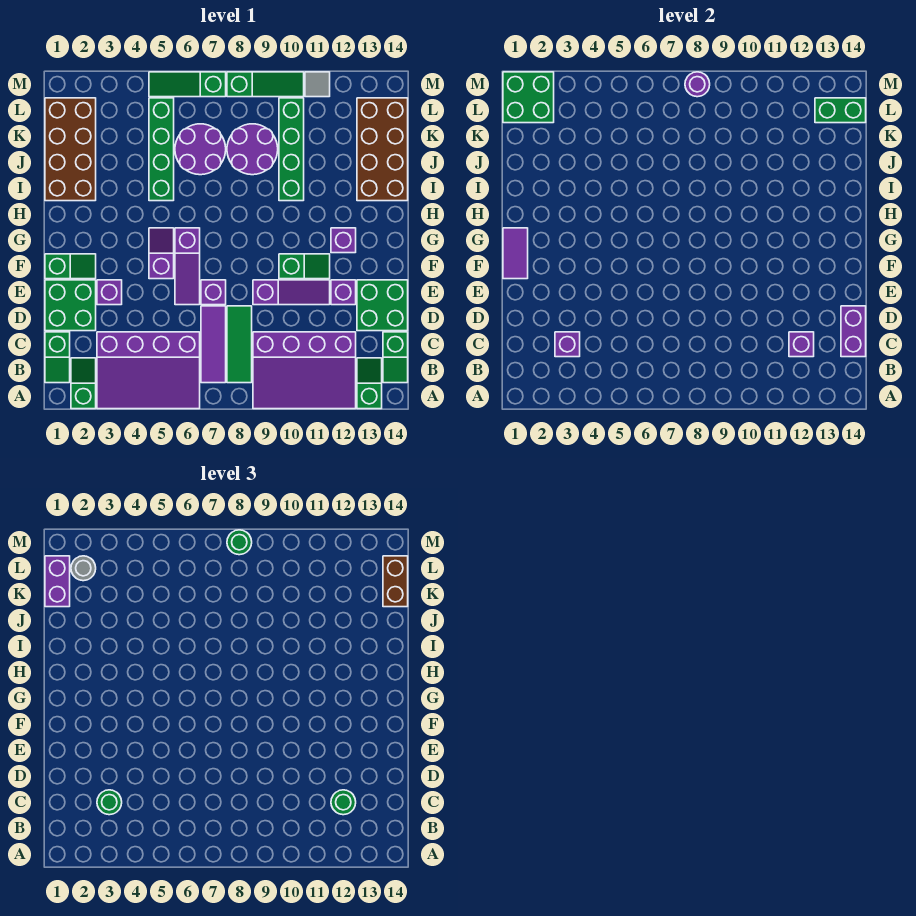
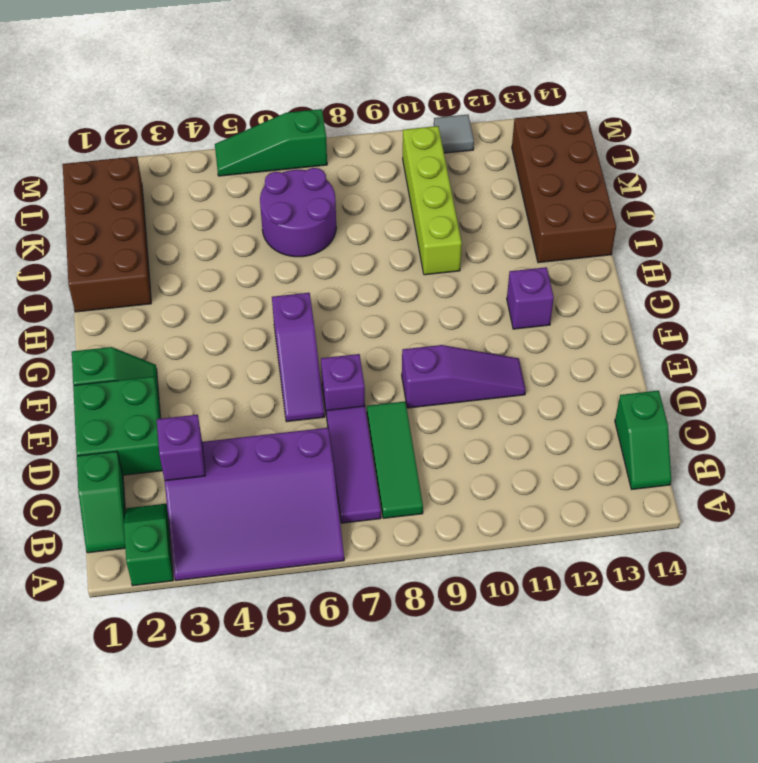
lime 1x4 brick [403,126,462,275] -> green 1x4 brick [279,98,304,201]
none -> purple 3x4 slope [253,332,356,409]
none -> green 1x2 slope [357,358,382,409]
none -> green 2x2 brick [357,280,408,331]
none -> purple 1x1 brick [97,280,122,305]

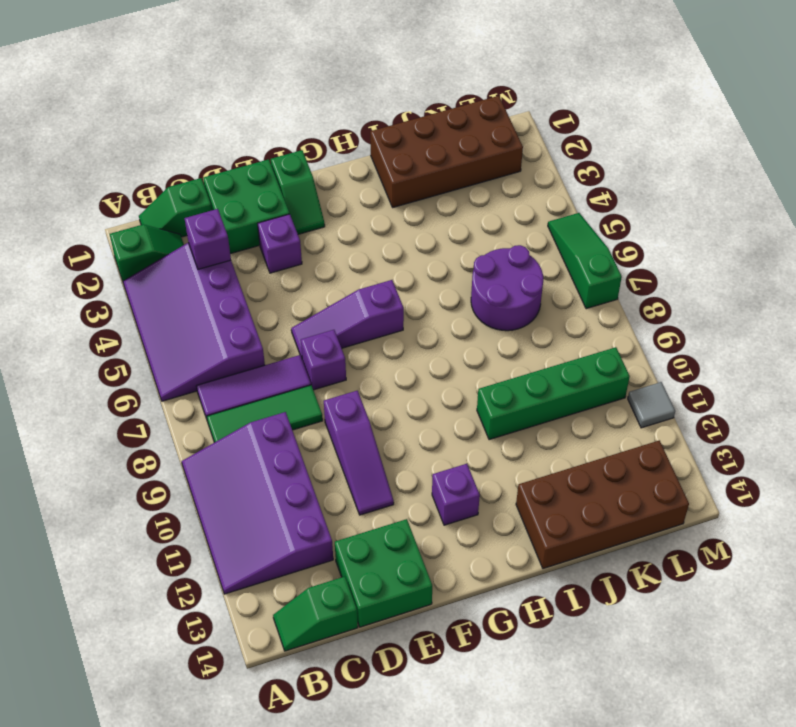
none -> green 1x2 slope [357,358,382,409]
none -> purple 1x1 brick [331,280,356,305]
none -> purple 1x2 slope [149,228,174,279]
none -> green 1x2 slope [279,254,330,279]

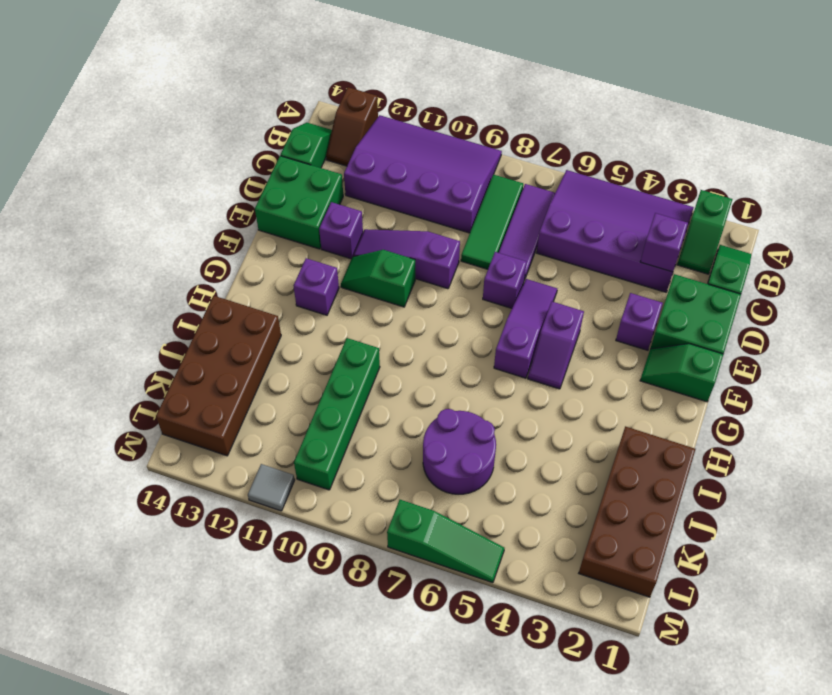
brown 1x2 slope [326,87,378,166] -> green 1x2 slope [357,358,382,409]
none -> green 1x4 brick [149,98,174,201]
none -> purple 2x2 round brick [227,124,278,175]
none -> green 1x3 slope [227,72,304,97]
none -> purple 1x1 brick [789,332,814,357]

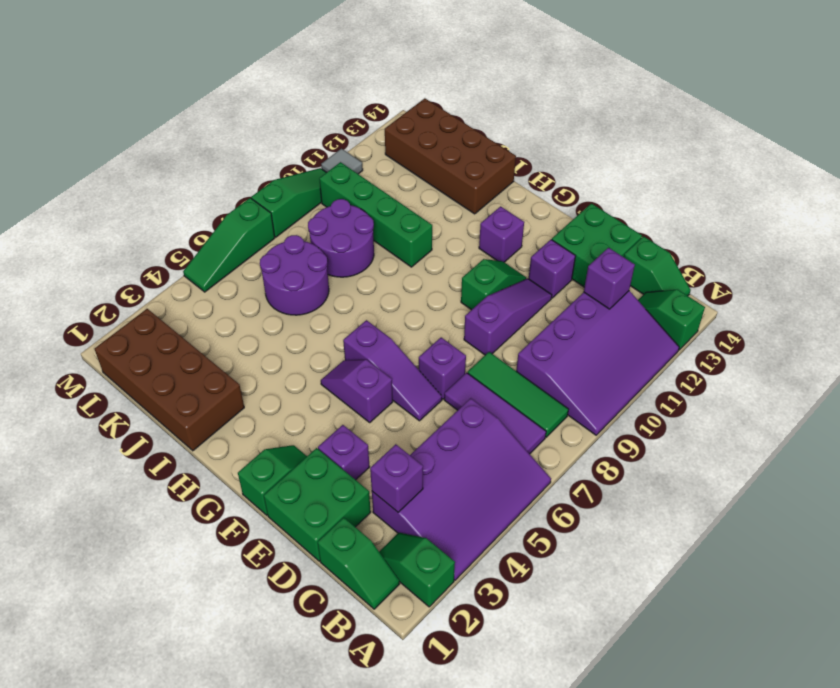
none -> green 1x4 brick [149,98,174,201]
none -> purple 1x2 brick [841,306,866,357]
none -> purple 1x2 tile [503,228,528,279]
none -> green 2x2 brick [503,72,554,123]

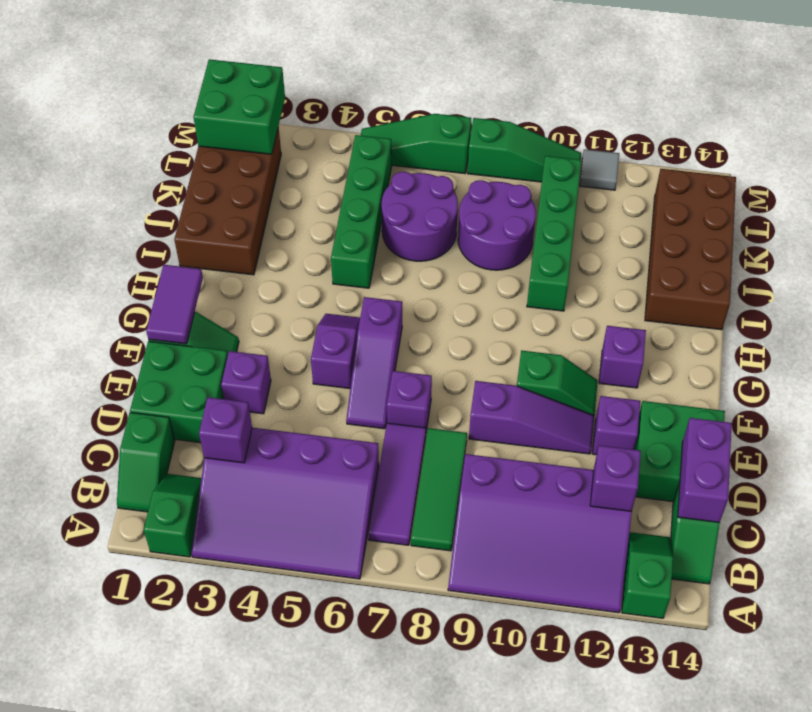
none -> green 1x2 brick [815,98,866,123]
none -> purple 1x1 round brick [685,72,710,97]
none -> green 1x1 round brick [97,790,122,815]
none -> green 1x1 round brick [331,790,356,815]

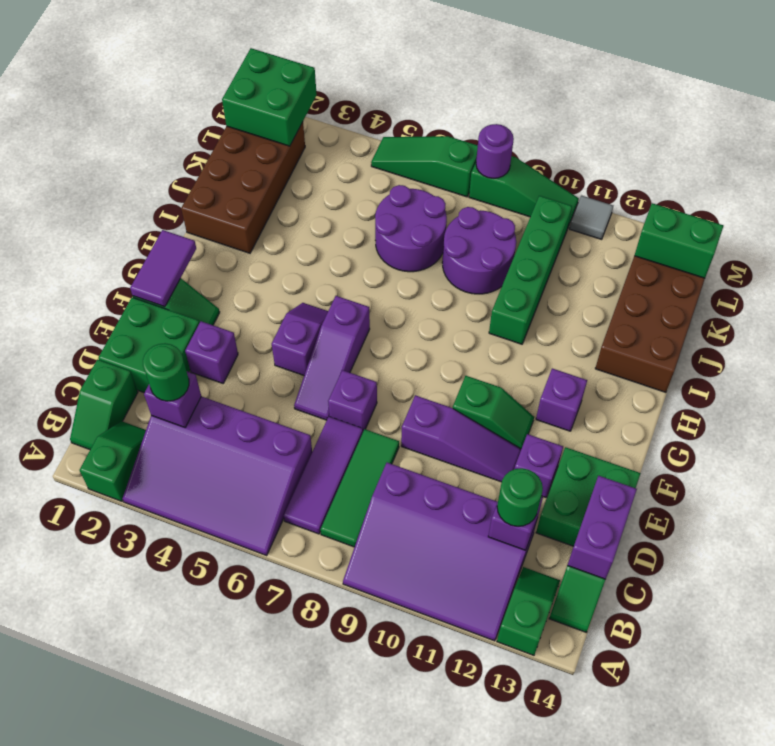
none -> green 1x4 brick [149,98,174,201]
none -> purple 1x2 brick [45,556,70,607]
none -> brown 1x2 brick [383,556,408,607]
none -> grey 1x1 round brick [71,556,96,581]

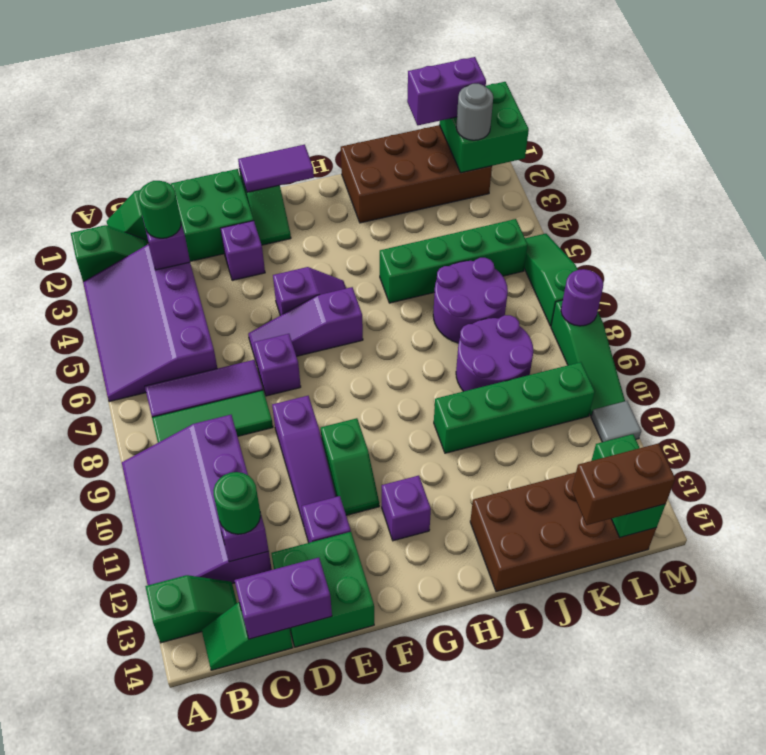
none -> green 1x1 round brick [227,530,252,555]

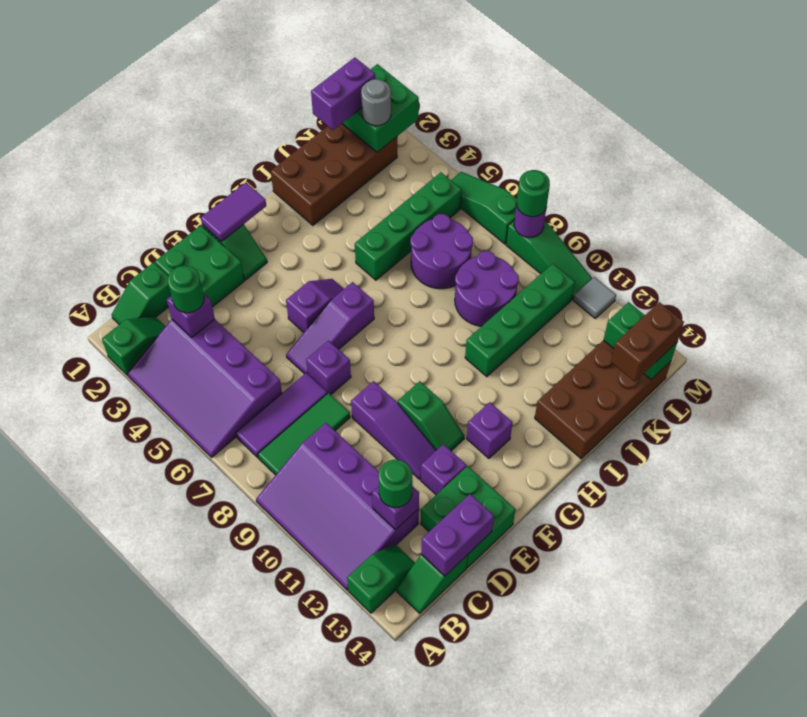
none -> purple 1x1 brick [97,280,122,305]

